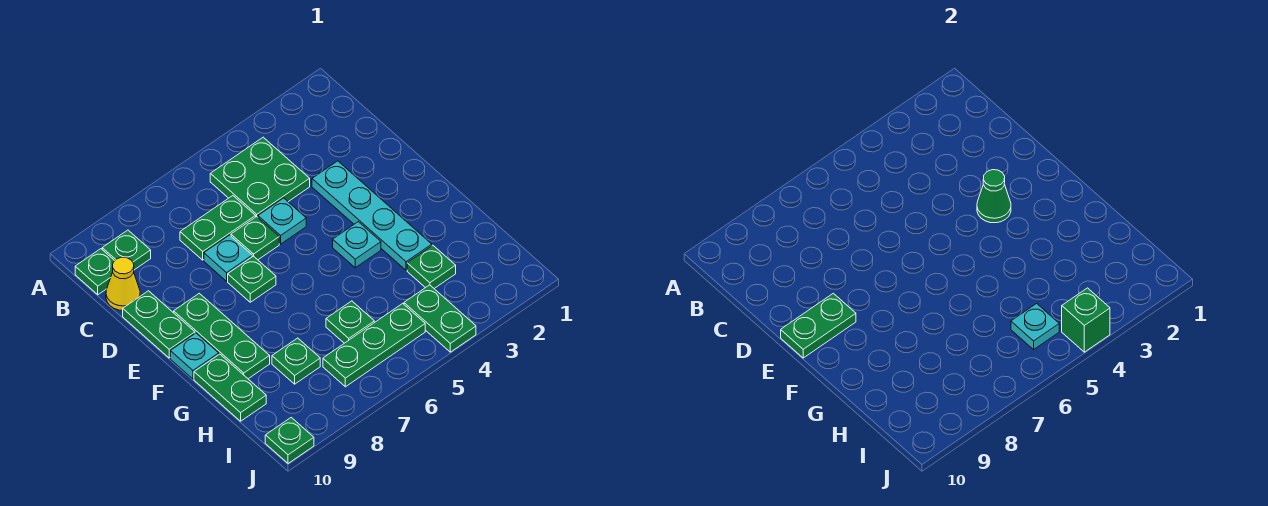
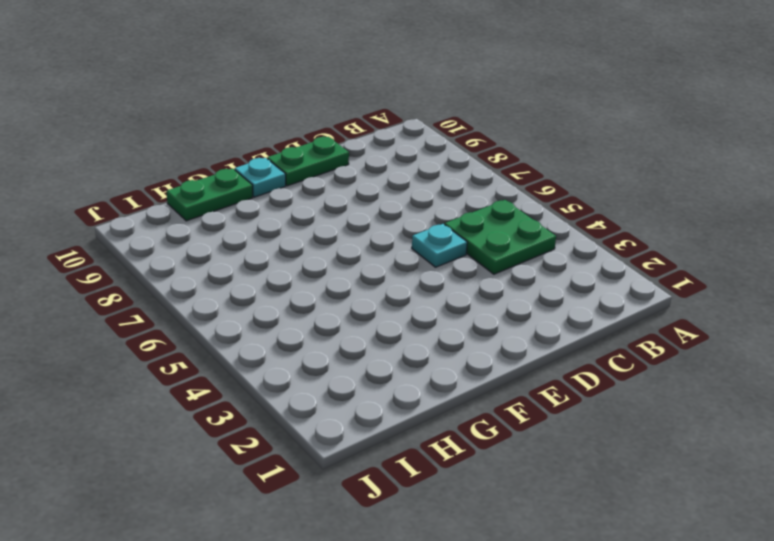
none -> green 1x1 plate [102,230,151,270]
none -> green 1x1 plate [75,249,114,295]
none -> green 1x2 plate [180,196,256,260]

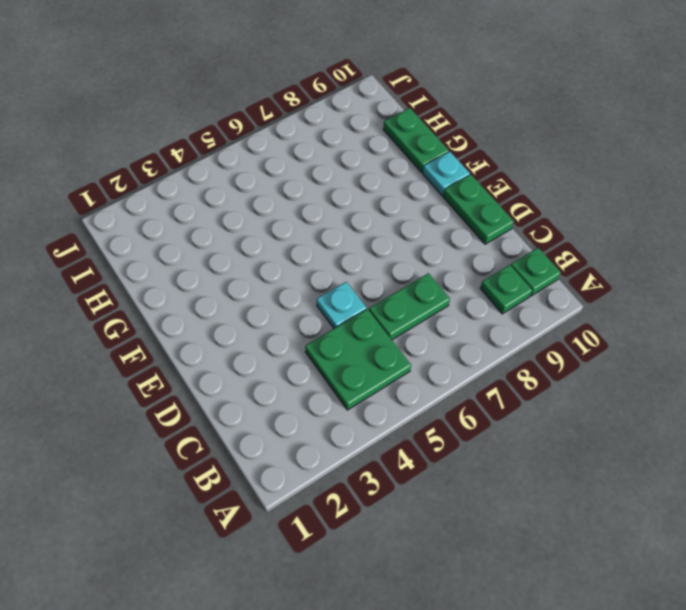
none -> yellow 1x1 cone [106,257,140,310]
none -> cyan 1x4 plate [312,161,432,270]
none -> green 1x1 plate [231,217,279,260]

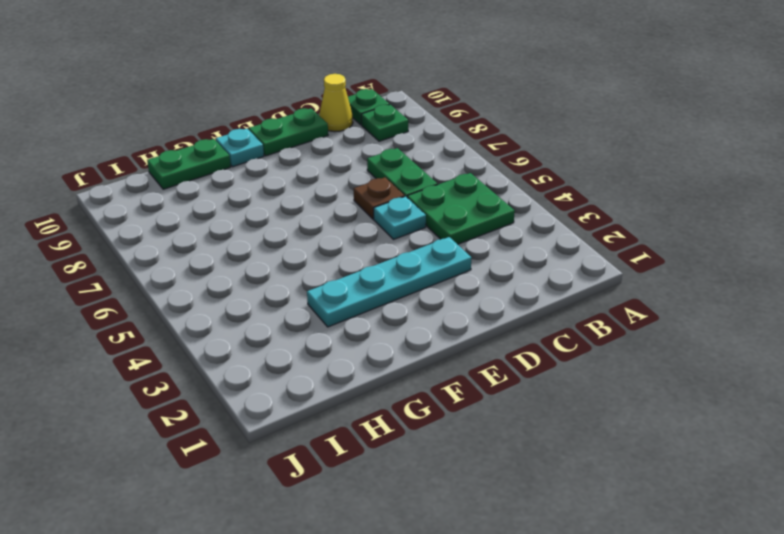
brown 1x1 plate [354,177,405,219] -> green 1x1 plate [231,217,279,260]
none -> cyan 1x1 plate [204,235,252,281]
none -> green 1x1 plate [228,256,276,302]
none -> green 1x3 plate [174,293,270,379]

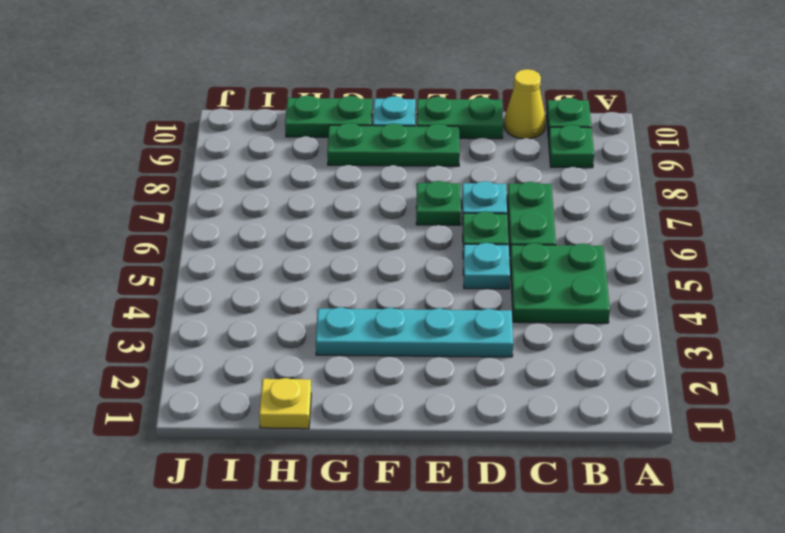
yellow 1x1 plate [259,378,311,429] -> none
none -> cyan 1x1 plate [333,222,381,268]
none -> green 1x1 plate [407,245,456,288]
none -> green 1x1 plate [326,301,374,343]

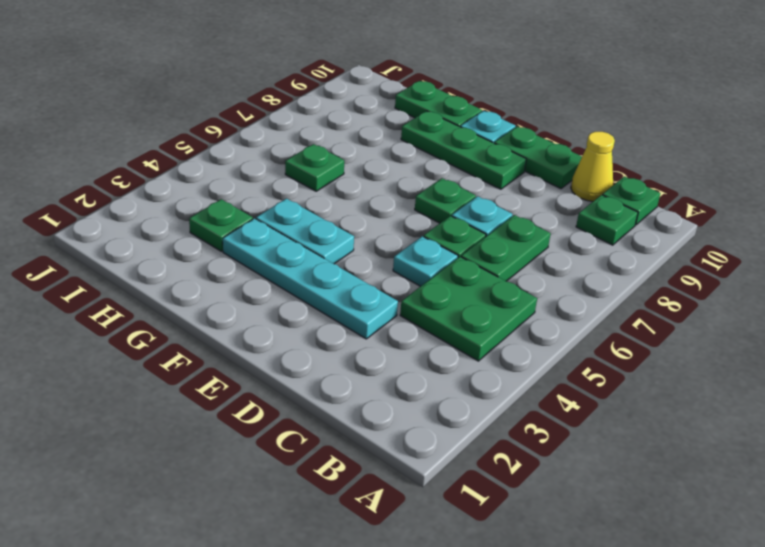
cyan 1x2 plate [256,198,354,264] -> cyan 1x1 plate [333,222,381,268]
none -> green 1x1 plate [272,338,320,384]
none -> green 1x2 plate [404,285,476,352]
none -> green 1x3 plate [323,304,425,387]

